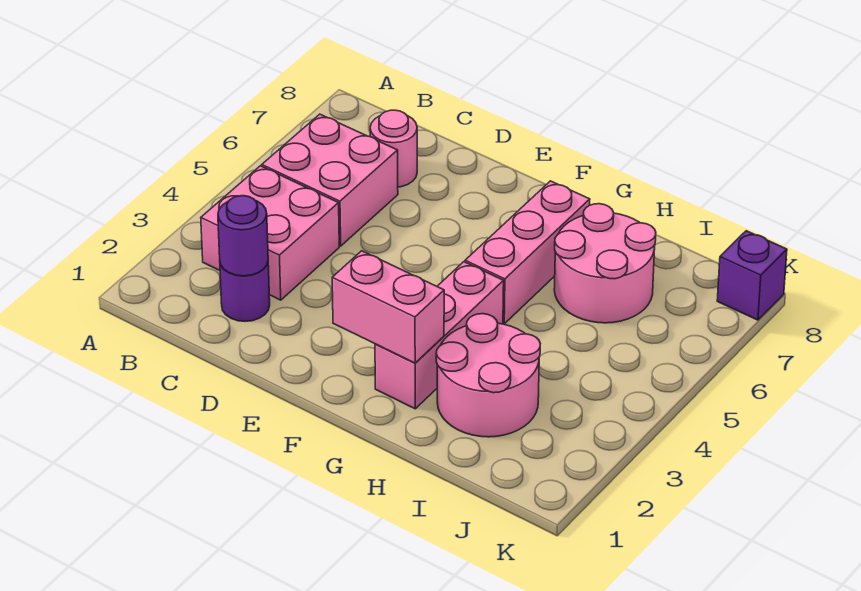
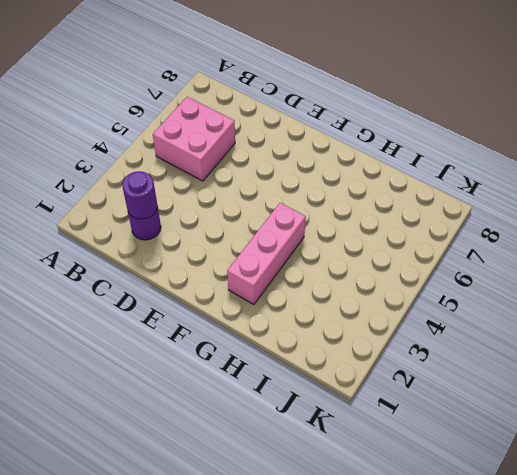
none -> pink 2x2 brick [201,166,339,300]
none -> pink 1x1 round brick [370,110,417,187]

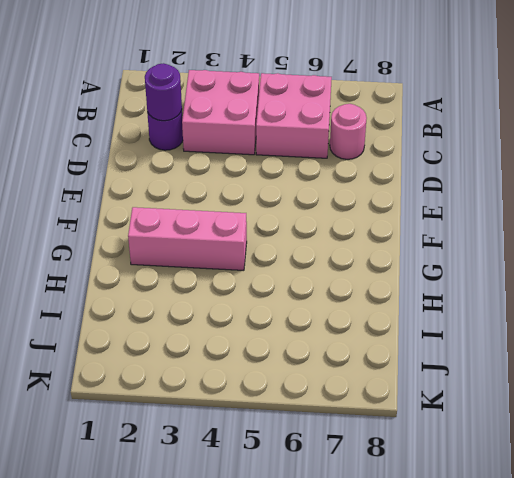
none -> pink 1x3 brick [465,181,590,324]
none -> pink 2x2 round brick [436,314,540,437]

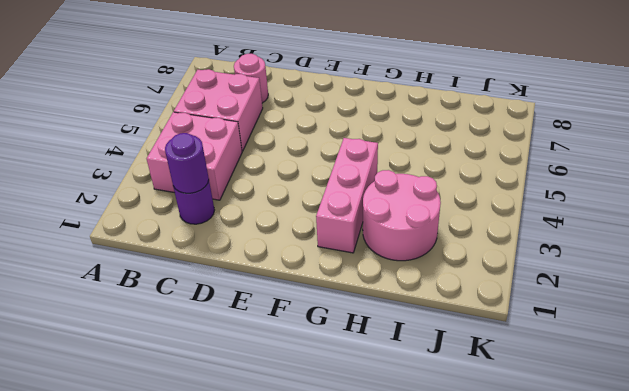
none -> pink 1x3 brick [465,181,590,324]
none -> pink 2x2 round brick [554,204,656,323]

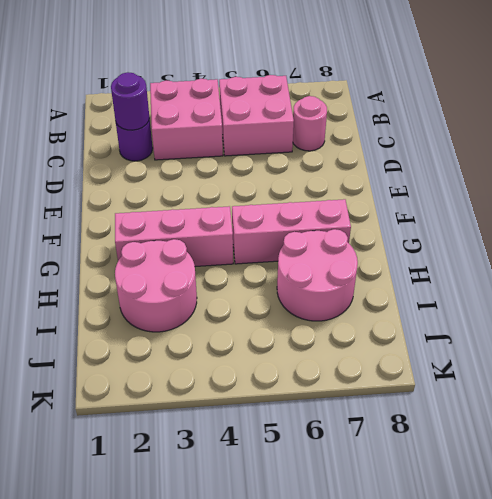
none -> purple 1x1 brick [717,231,787,320]
none -> pink 1x2 brick [332,251,444,363]

